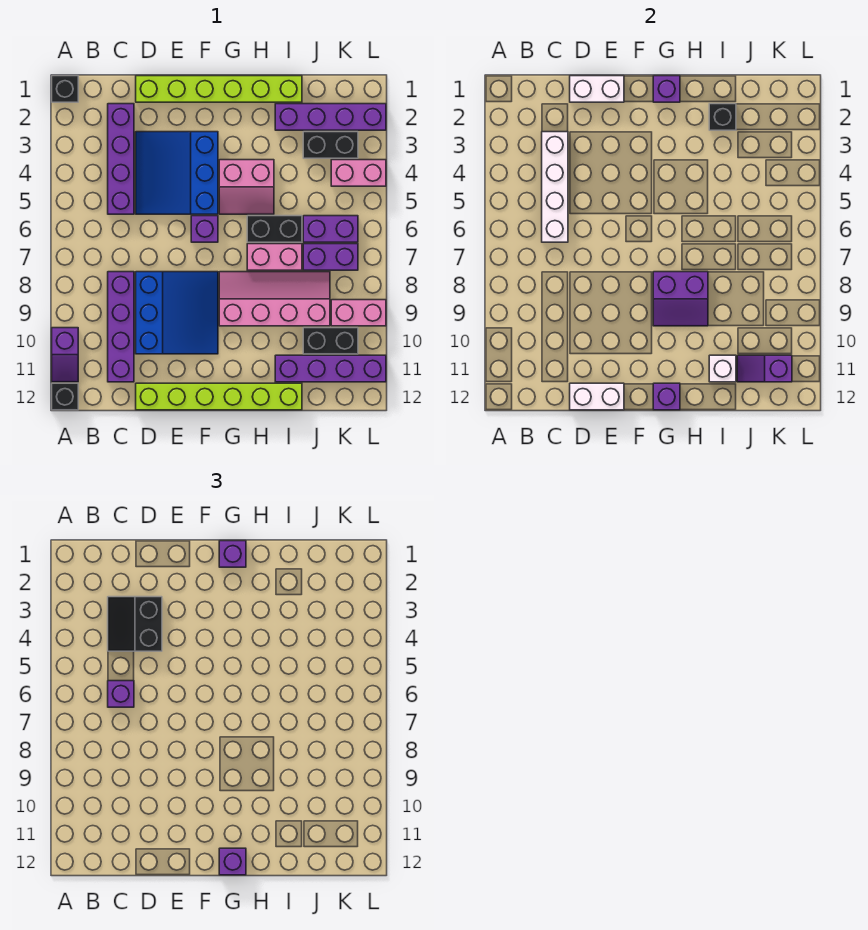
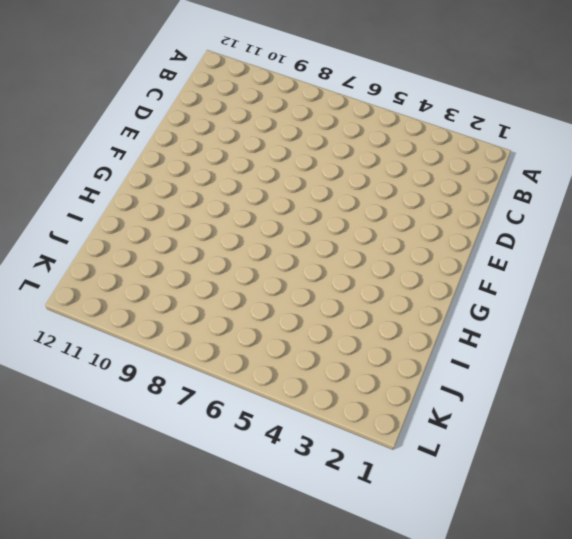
none -> black 1x1 brick [52,76,78,102]
none -> purple 1x2 slope [52,328,78,382]
none -> black 1x1 brick [52,383,78,410]
none -> purple 1x4 brick [108,104,134,214]

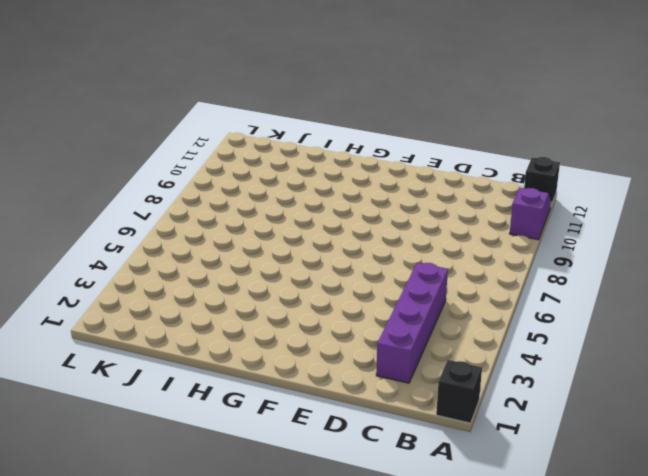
none -> purple 1x4 brick [108,272,134,382]
none -> lime 1x6 brick [136,76,302,102]
none -> blue 3x3 slope [136,132,218,214]
none -> blue 3x3 slope [136,272,218,354]

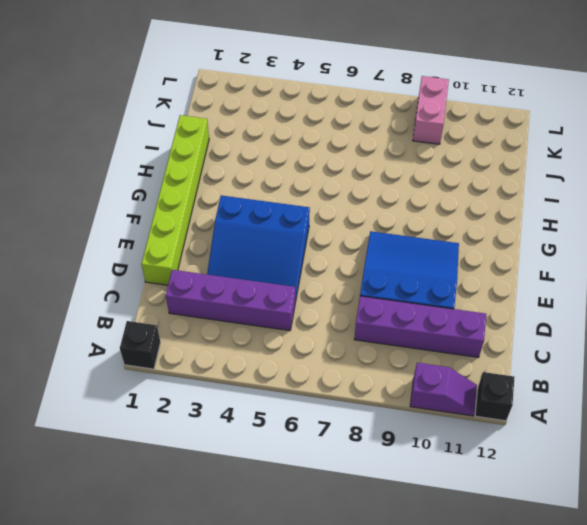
none -> lime 1x6 brick [136,383,302,410]
none -> purple 1x1 brick [191,216,218,242]
none -> pink 2x2 slope [219,160,274,214]
none -> pink 2x4 slope [219,272,330,326]

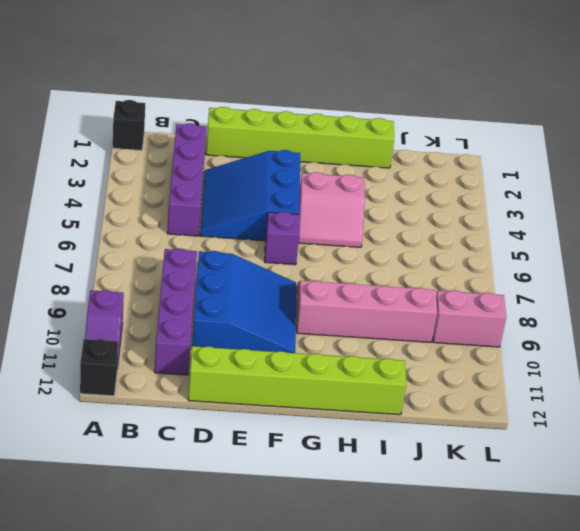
none -> black 1x2 brick [247,216,302,242]
none -> pink 1x2 brick [247,244,302,270]
none -> purple 1x4 brick [275,104,386,130]
none -> purple 1x4 brick [275,355,386,382]

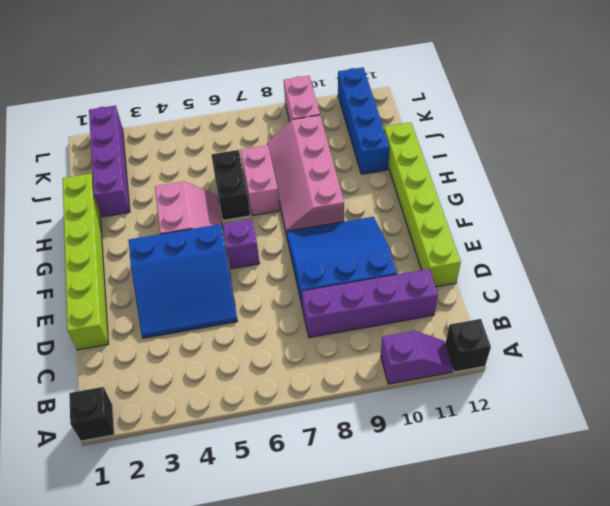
blue 1x4 brick [338,68,390,174] -> purple 1x4 brick [275,355,386,382]
none -> purple 1x4 brick [108,104,134,214]
none -> black 1x2 brick [303,132,358,158]
none -> purple 1x2 brick [303,216,358,242]
none -> purple 1x2 brick [303,244,358,270]

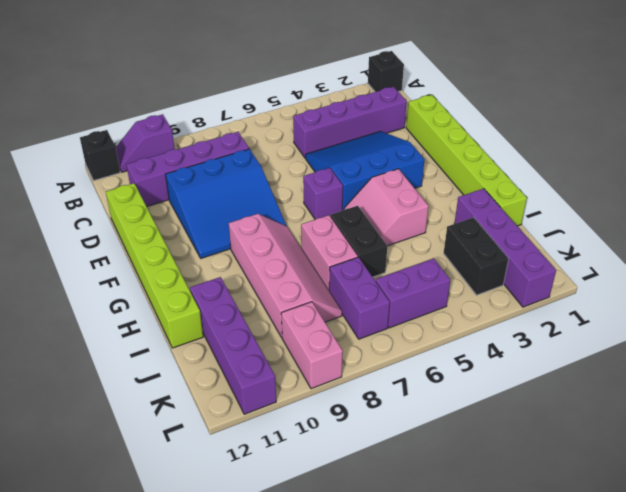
purple 1x2 brick [376,258,450,328] -> purple 1x2 brick turned to [303,216,358,242]
none -> black 1x2 brick [303,328,358,354]
none -> pink 1x2 brick [331,160,386,186]
none -> white 1x4 brick [542,132,568,242]
none -> white 1x2 brick [570,76,624,102]

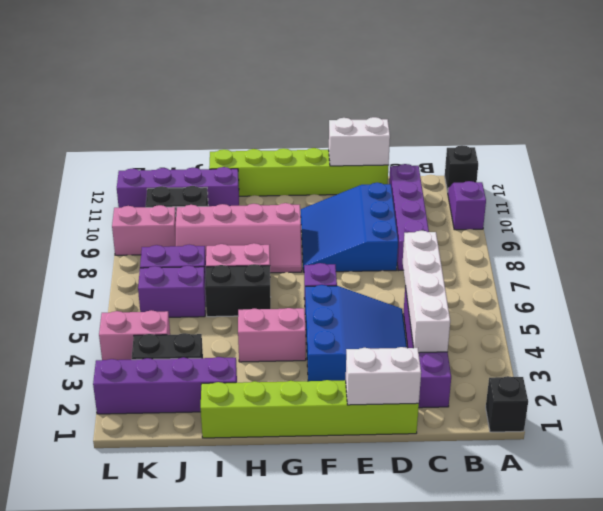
none -> purple 1x1 brick [653,76,680,102]
none -> purple 2x2 slope [653,272,708,326]
none -> purple 1x1 brick [653,383,680,410]
none -> black 1x1 brick [709,104,736,130]

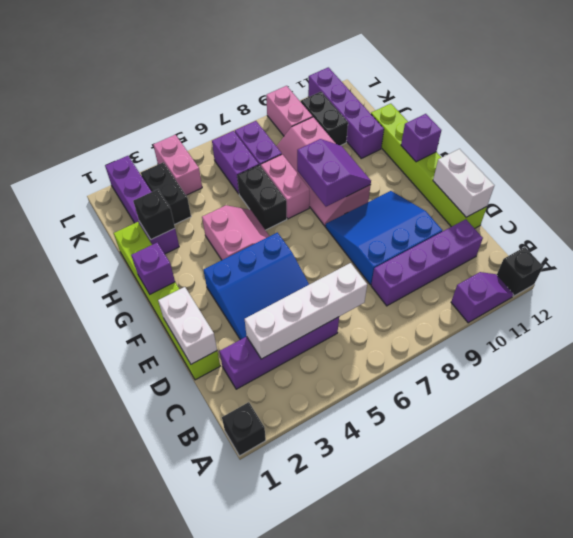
none -> purple 1x1 brick [191,216,218,242]
none -> white 1x1 brick [709,355,736,382]
none -> purple 1x2 slope [737,355,792,382]
none -> black 2x2 slope [108,597,162,651]

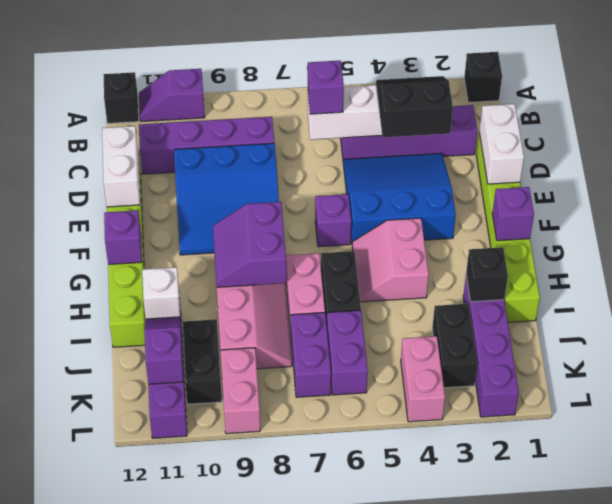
none -> purple 1x1 brick [219,541,246,567]
none -> purple 1x1 brick [219,848,246,875]

